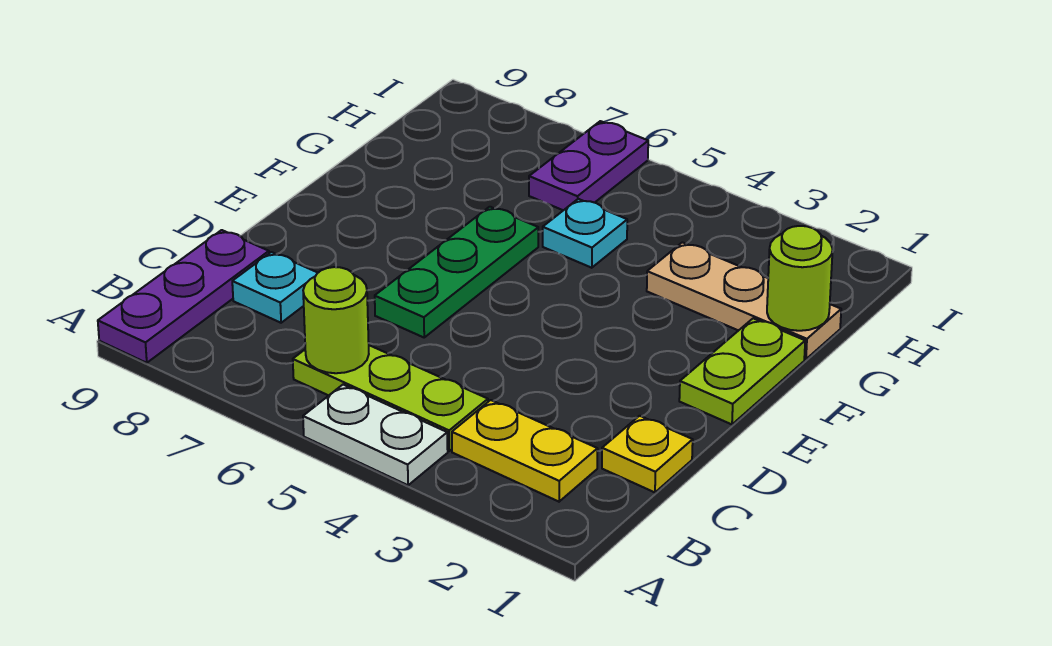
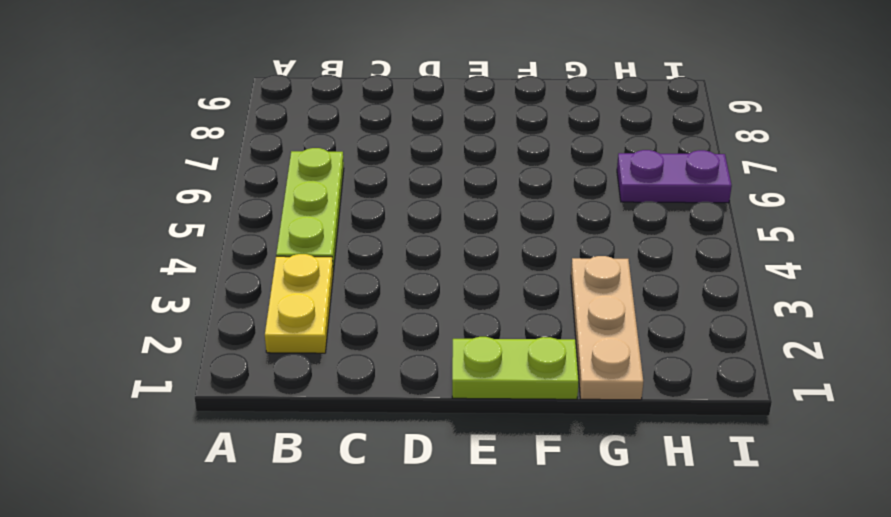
none -> white 1x2 plate [303,385,448,485]
none -> purple 1x3 plate [98,230,269,363]
none -> yellow 1x1 plate [602,416,693,492]

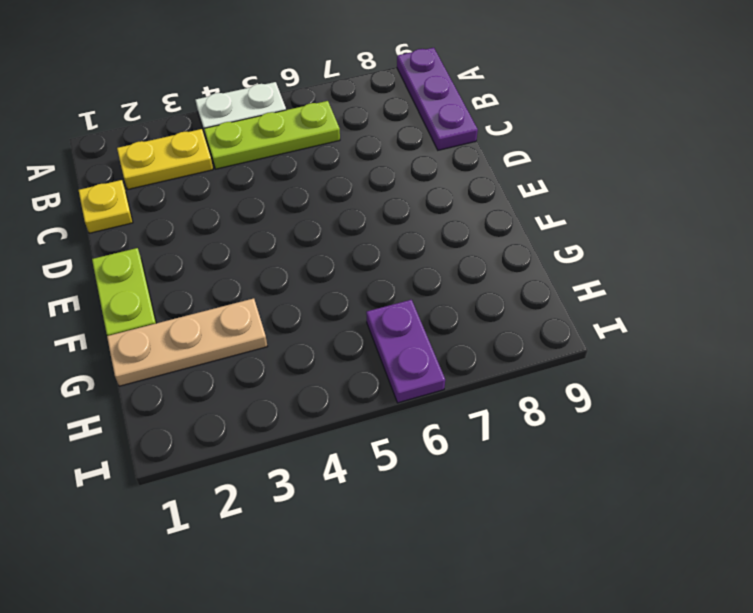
none -> cyan 1x1 plate [232,252,318,323]
none -> green 1x3 plate [375,207,538,337]
none -> cyan 1x1 plate [543,199,627,268]

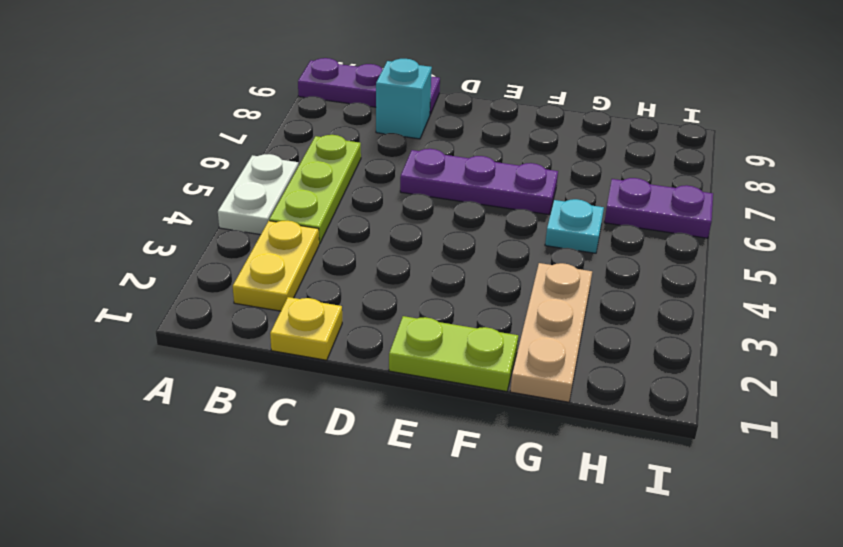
cyan 1x1 brick [376,59,432,139] -> cyan 1x1 plate [232,252,318,323]
purple 1x3 plate [400,149,558,215] -> green 1x3 plate [375,207,538,337]
none -> lime 1x1 round brick [303,267,369,373]
none -> lime 1x1 round brick [767,226,833,331]

